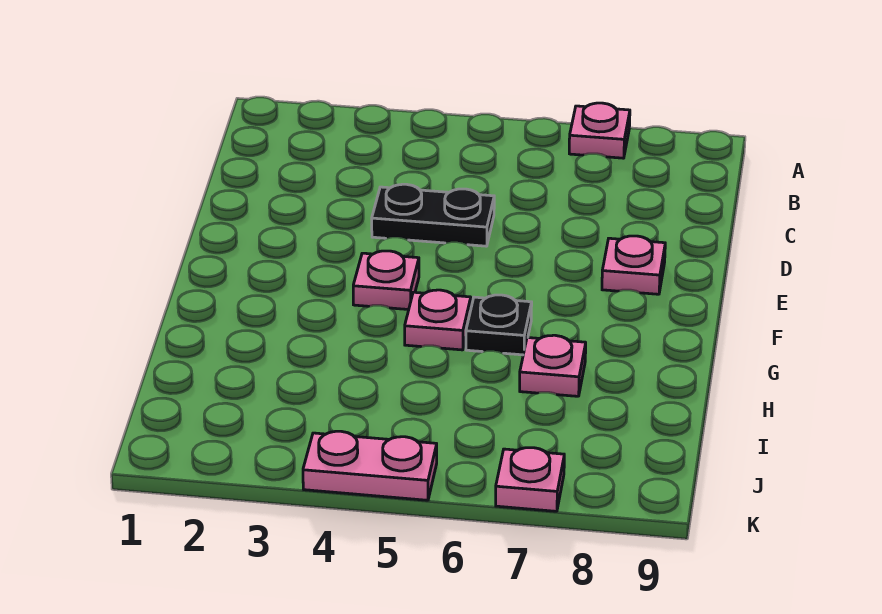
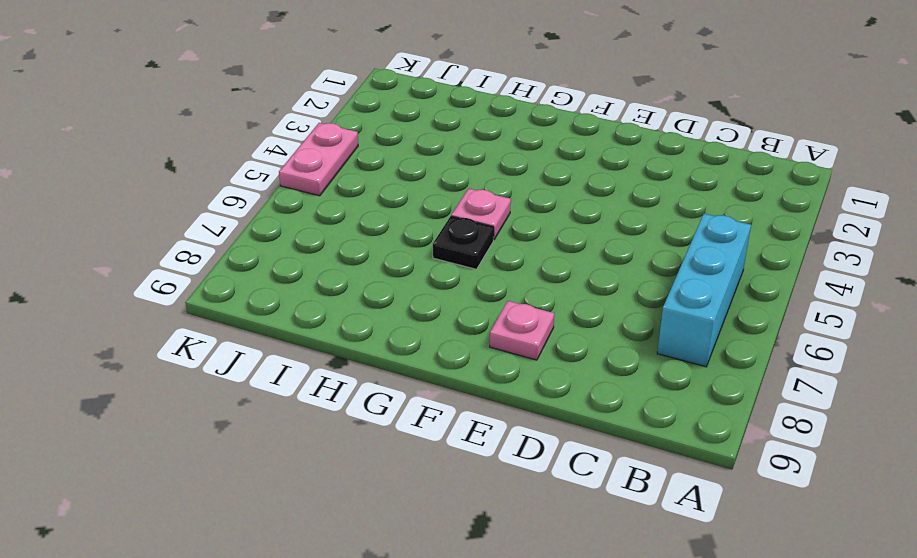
cyan 1x3 brick [657,214,751,367] -> none
none -> pink 1x1 plate [569,103,630,158]
none -> black 1x2 plate [372,184,494,246]

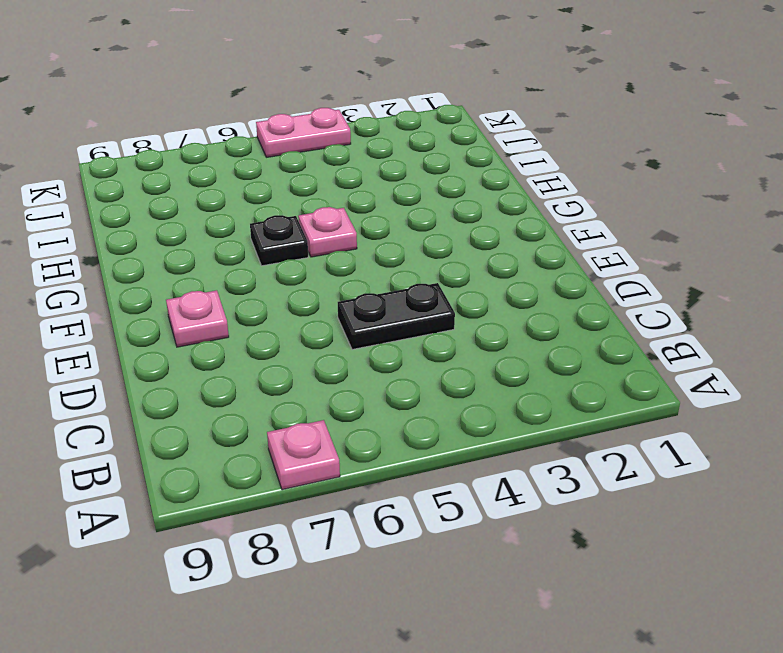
none -> pink 1x1 plate [353,251,419,310]
none -> pink 1x1 plate [520,335,586,396]

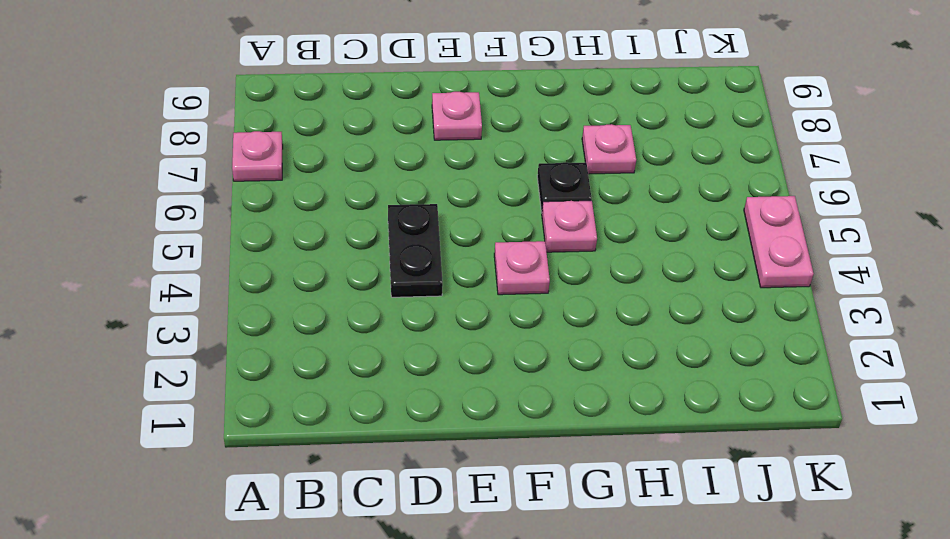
none -> pink 1x1 plate [496,448,564,511]

